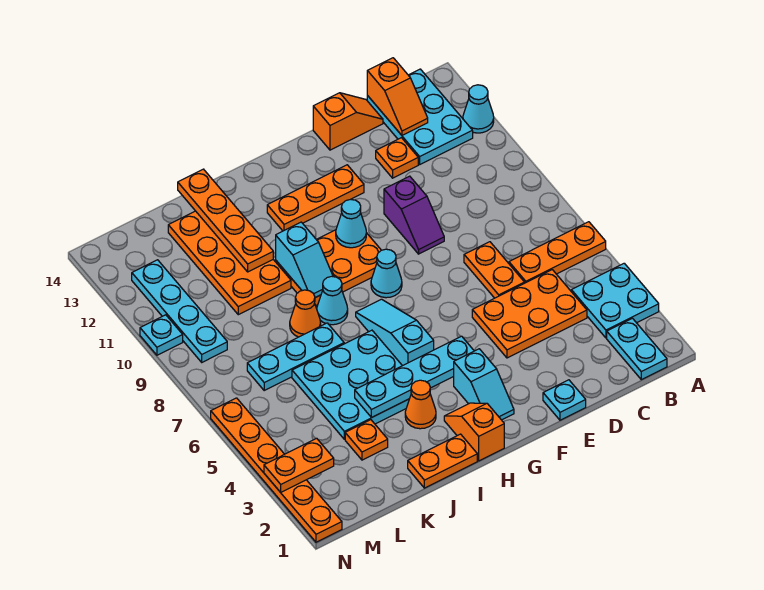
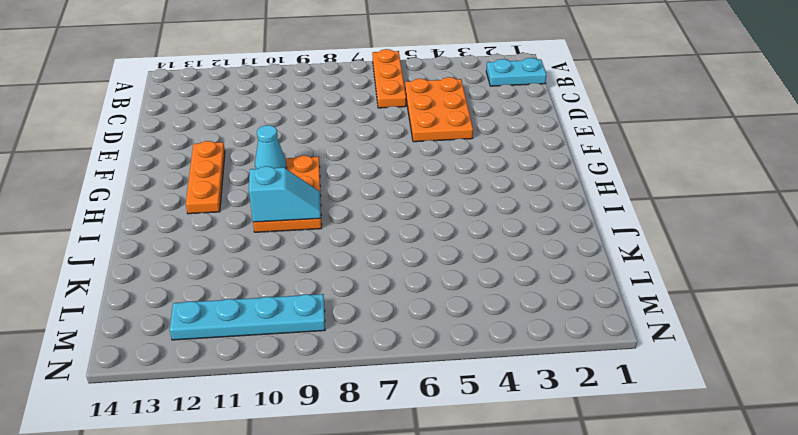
none -> cyan 2x2 plate [571,263,659,338]
none -> cyan 1x1 cone [463,85,494,133]
none -> cyan 2x3 plate [367,69,473,164]
none -> orange 1x2 plate [464,242,524,298]

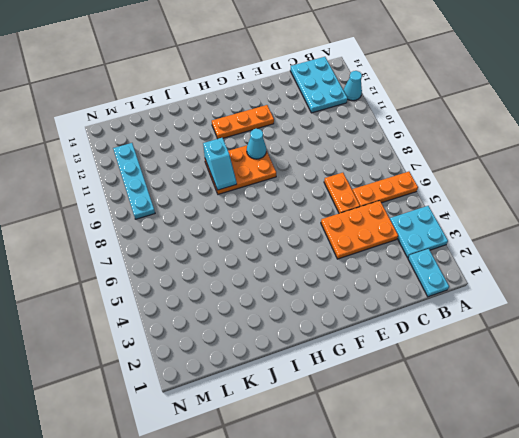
none -> orange 1x1 plate [376,138,418,178]
none -> orange 1x2 slope [313,93,383,150]
none -> cyan 1x1 plate [543,380,586,420]
none -> purple 1x2 slope [384,176,444,254]

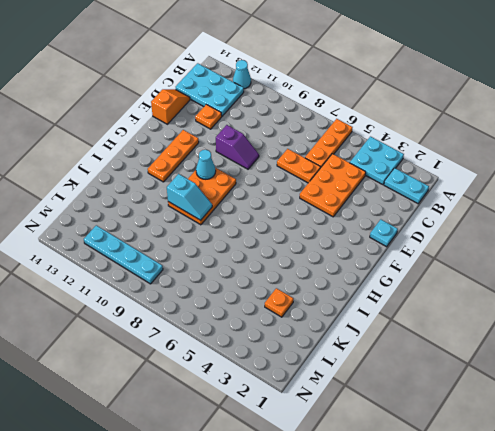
none -> cyan 1x2 slope [454,349,514,420]
none -> cyan 1x1 cone [371,249,402,298]
none -> orange 1x2 slope [444,403,504,461]
none -> cyan 1x3 slope [356,299,434,366]

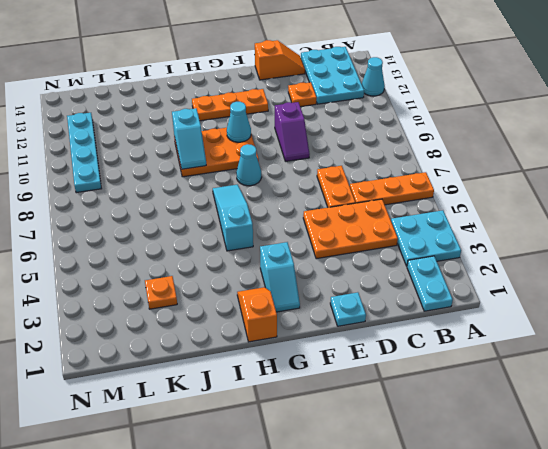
none -> orange 1x2 plate [408,434,477,488]
none -> orange 1x1 cone [405,380,436,429]
none -> cyan 3x3 plate [292,330,409,439]
none -> cyan 1x1 cone [317,276,348,325]

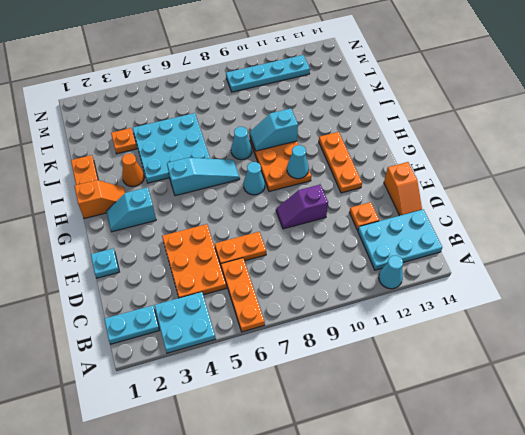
none -> cyan 1x3 plate [247,323,344,390]
none -> orange 1x1 cone [290,290,321,337]
none -> orange 2x4 plate [168,211,291,315]
none -> orange 1x6 plate [211,398,342,542]

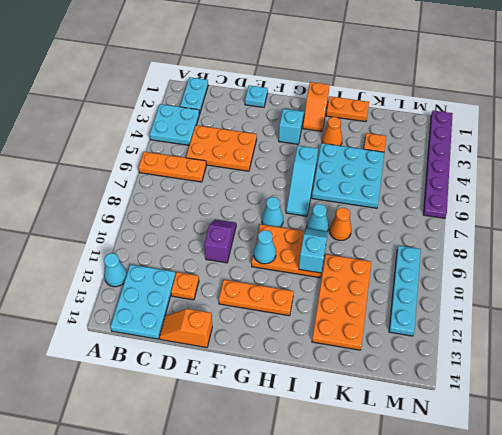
purple 1x6 plate [423,111,453,218] -> orange 1x6 plate [211,398,342,542]
none -> orange 1x2 plate [464,242,524,298]
none -> cyan 1x3 plate [247,323,344,390]
none -> cyan 1x1 plate [140,315,183,355]
none -> orange 1x2 slope [367,58,428,135]

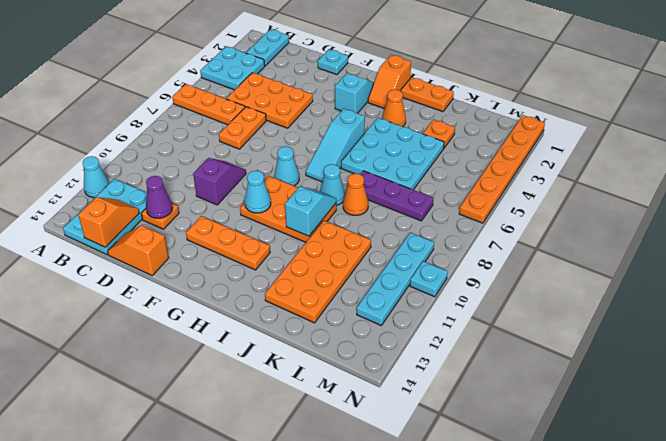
purple 1x1 cone [146,176,172,218] -> none
purple 1x3 plate [361,171,434,221] -> cyan 1x3 plate [247,323,344,390]
none -> cyan 1x4 plate [355,336,474,417]
none -> orange 1x4 plate [178,169,273,272]
none -> orange 1x2 plate [264,438,334,492]

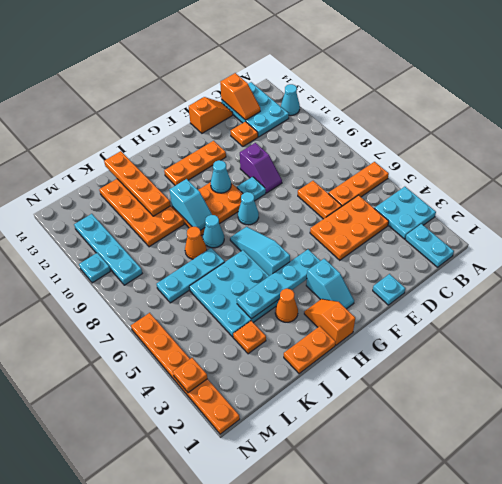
cyan 1x1 plate [237,177,266,201] -> none
orange 1x1 plate [173,358,207,393] -> orange 1x2 plate [264,438,334,492]

